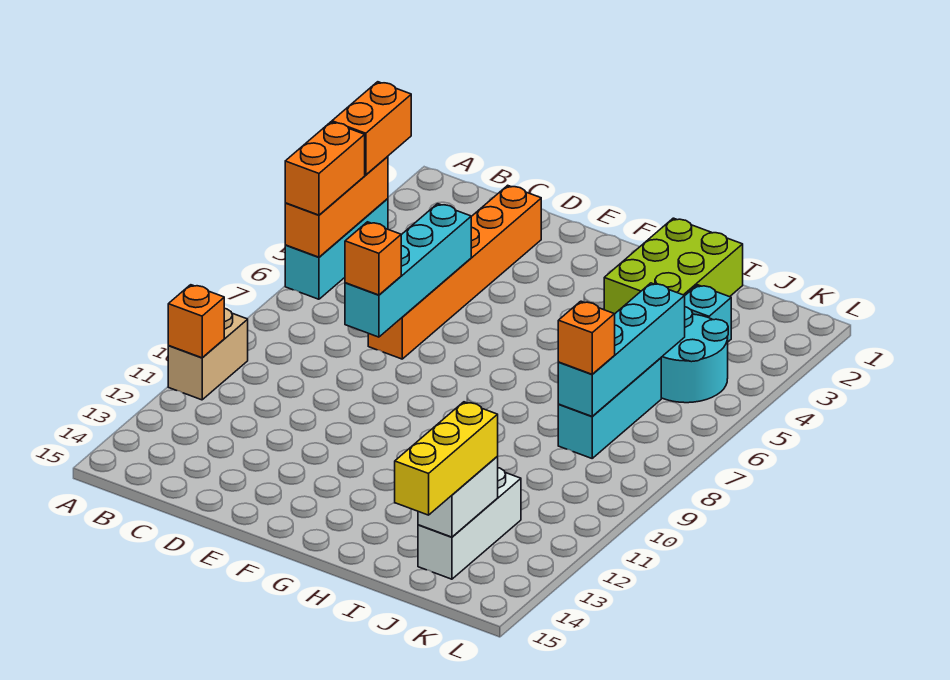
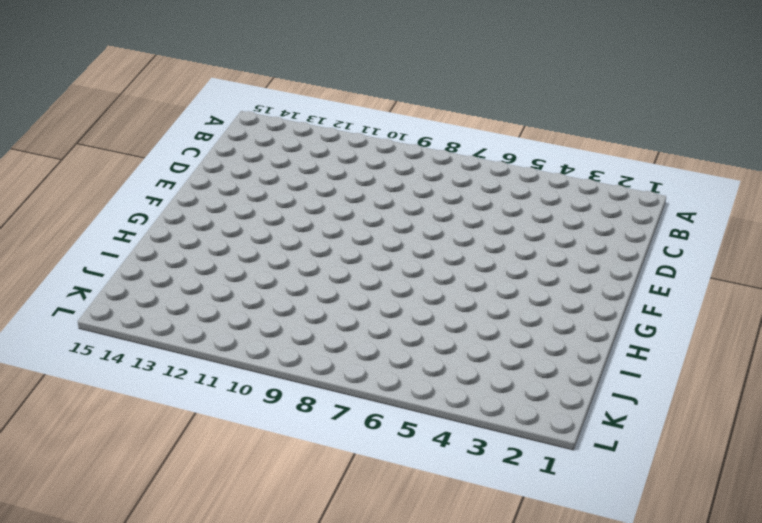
none -> cyan 1x3 brick [285,199,388,299]
none -> tan 1x2 brick [168,308,248,400]
none -> orange 1x6 brick [368,185,541,359]

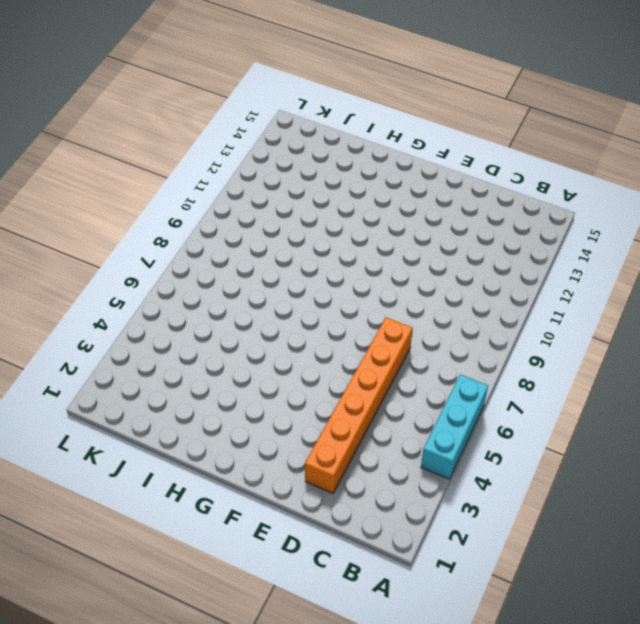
none -> tan 1x2 brick [168,308,248,400]
none -> lime 2x3 brick [604,218,743,314]
none -> cyan 1x1 brick [685,285,731,342]

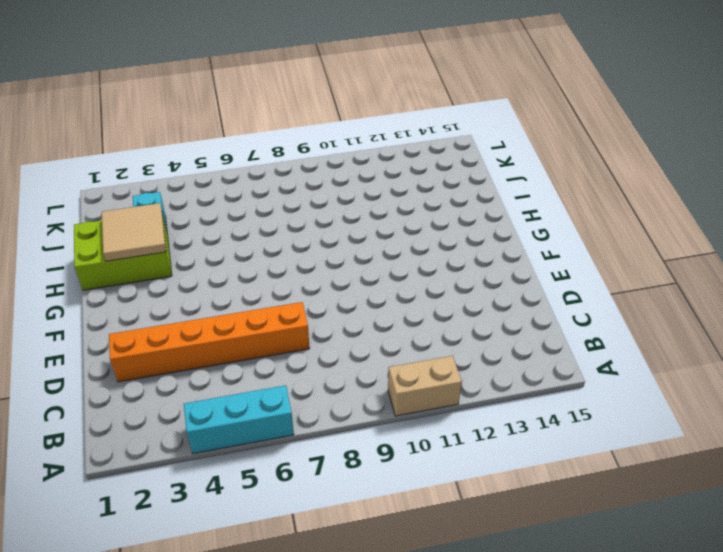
tan 2x2 tile [102,203,166,261] -> none
none -> cyan 2x2 round brick [661,307,728,403]
none -> cyan 1x3 brick [558,358,661,458]
none -> white 1x3 brick [418,468,521,579]

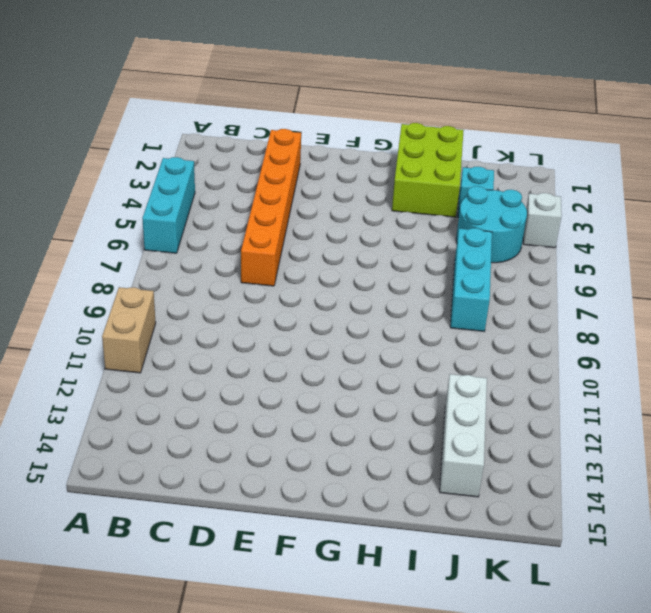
white 1x1 brick [523,193,562,248] -> none
none -> orange 1x3 brick [285,156,388,257]
none -> orange 1x1 brick [168,285,224,358]
none -> cyan 1x4 brick [345,204,471,337]

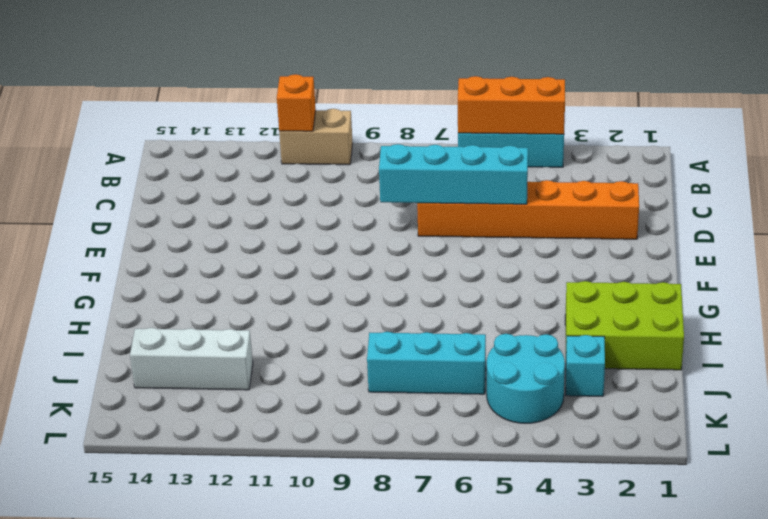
none -> cyan 1x4 brick [558,283,685,416]
none -> white 1x2 brick [418,456,498,537]
none -> orange 1x2 brick [332,82,411,175]

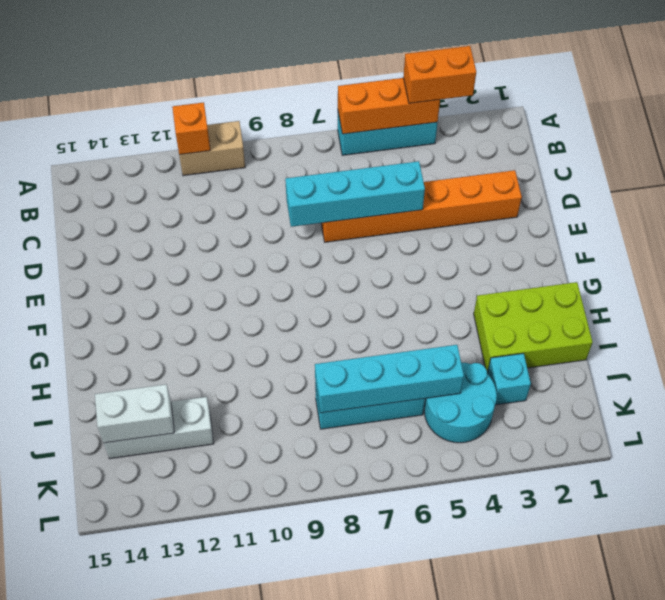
none -> orange 1x2 brick [285,122,365,215]
none -> orange 1x1 brick [345,222,401,295]
none -> orange 1x1 brick [558,301,615,374]

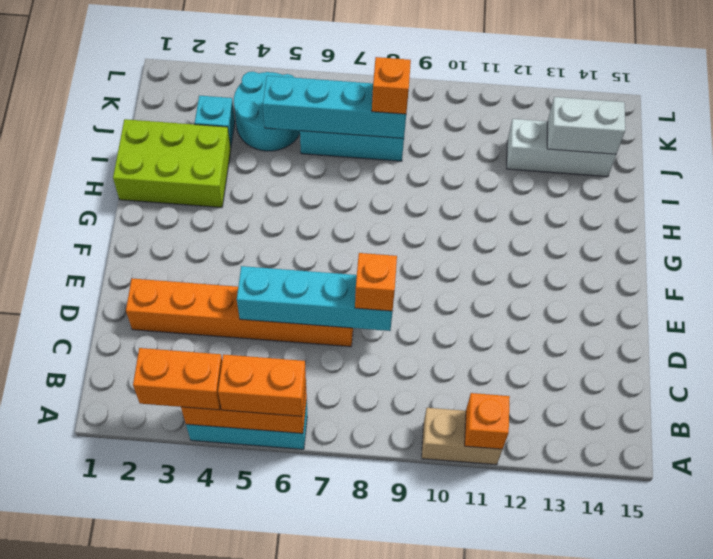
none -> yellow 1x3 brick [395,402,498,515]

